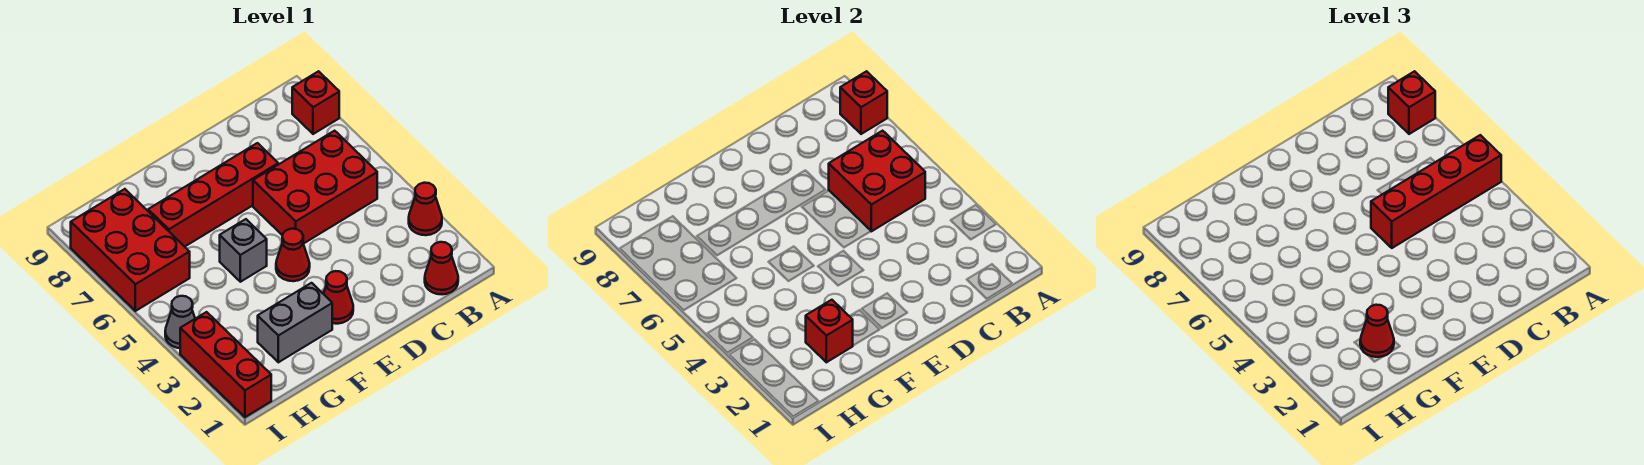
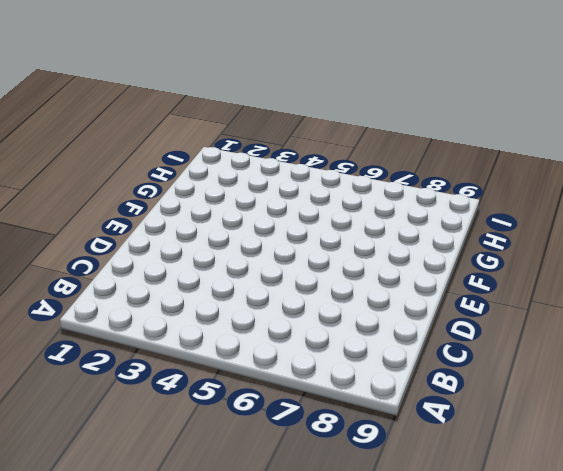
none -> red 1x1 cone [409,183,442,235]
none -> red 1x1 brick [292,71,339,134]
none -> red 1x1 cone [425,242,458,294]

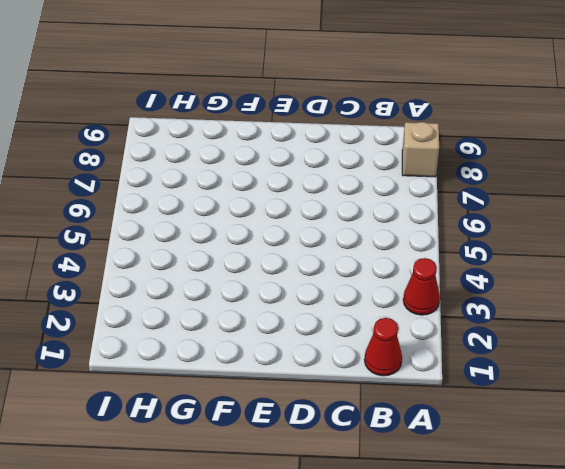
tan 1x1 brick [402,122,439,177] -> red 1x1 brick [292,71,339,134]
none -> red 2x3 brick [253,131,377,244]
none -> red 1x4 brick [148,143,278,247]
none -> red 1x1 cone [324,271,353,324]

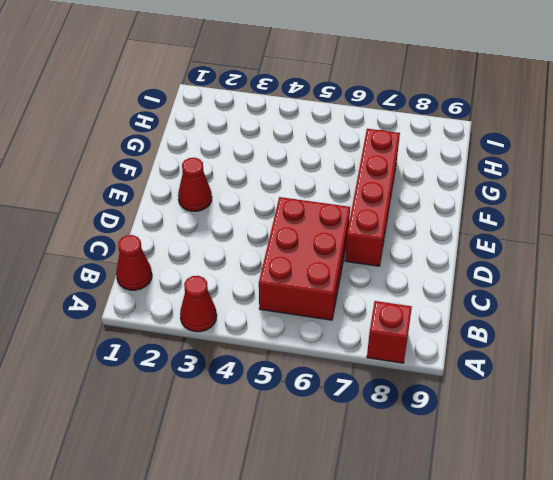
none -> red 1x1 cone [276,229,310,281]
none -> grey 1x2 brick [258,283,332,362]
none -> grey 1x1 brick [220,219,267,282]

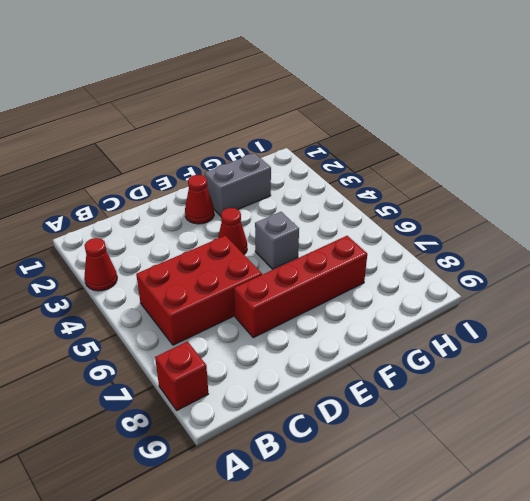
none -> red 1x1 cone [425,242,458,294]
none -> red 2x3 brick [71,189,190,311]
none -> red 1x3 brick [180,312,271,417]

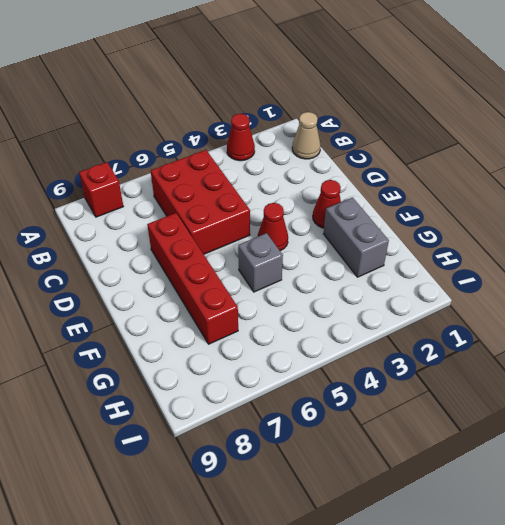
tan 1x1 cone [292,112,321,159] -> red 1x1 cone [425,242,458,294]
none -> red 2x3 brick [71,189,190,311]
none -> red 1x3 brick [180,312,271,417]
none -> grey 1x1 cone [165,296,195,348]

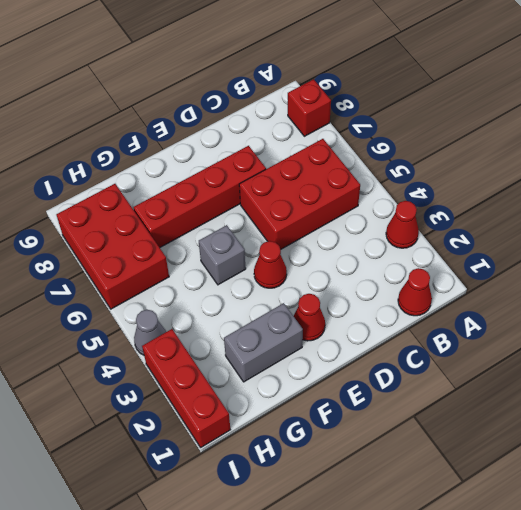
none -> red 1x1 brick [840,71,887,134]
none -> red 2x2 brick [829,131,925,231]
none -> red 1x1 brick [806,300,853,362]

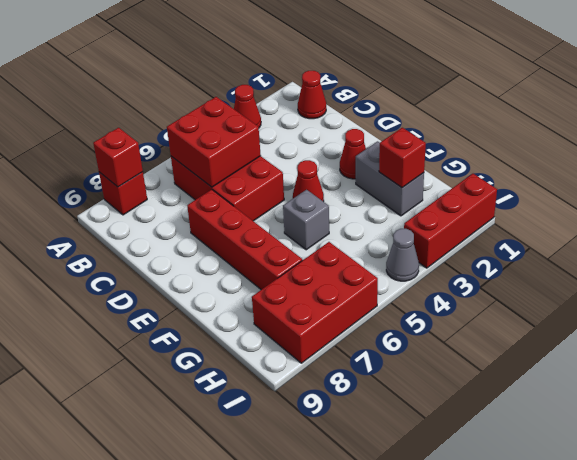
none -> red 1x4 brick [1371,135,1501,248]
none -> red 1x1 brick [1388,71,1435,134]
none -> red 1x1 cone [1360,305,1394,357]

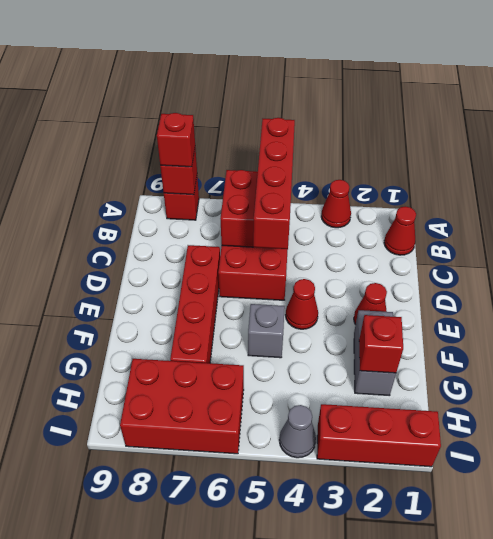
none -> red 1x1 cone [1360,305,1394,357]

